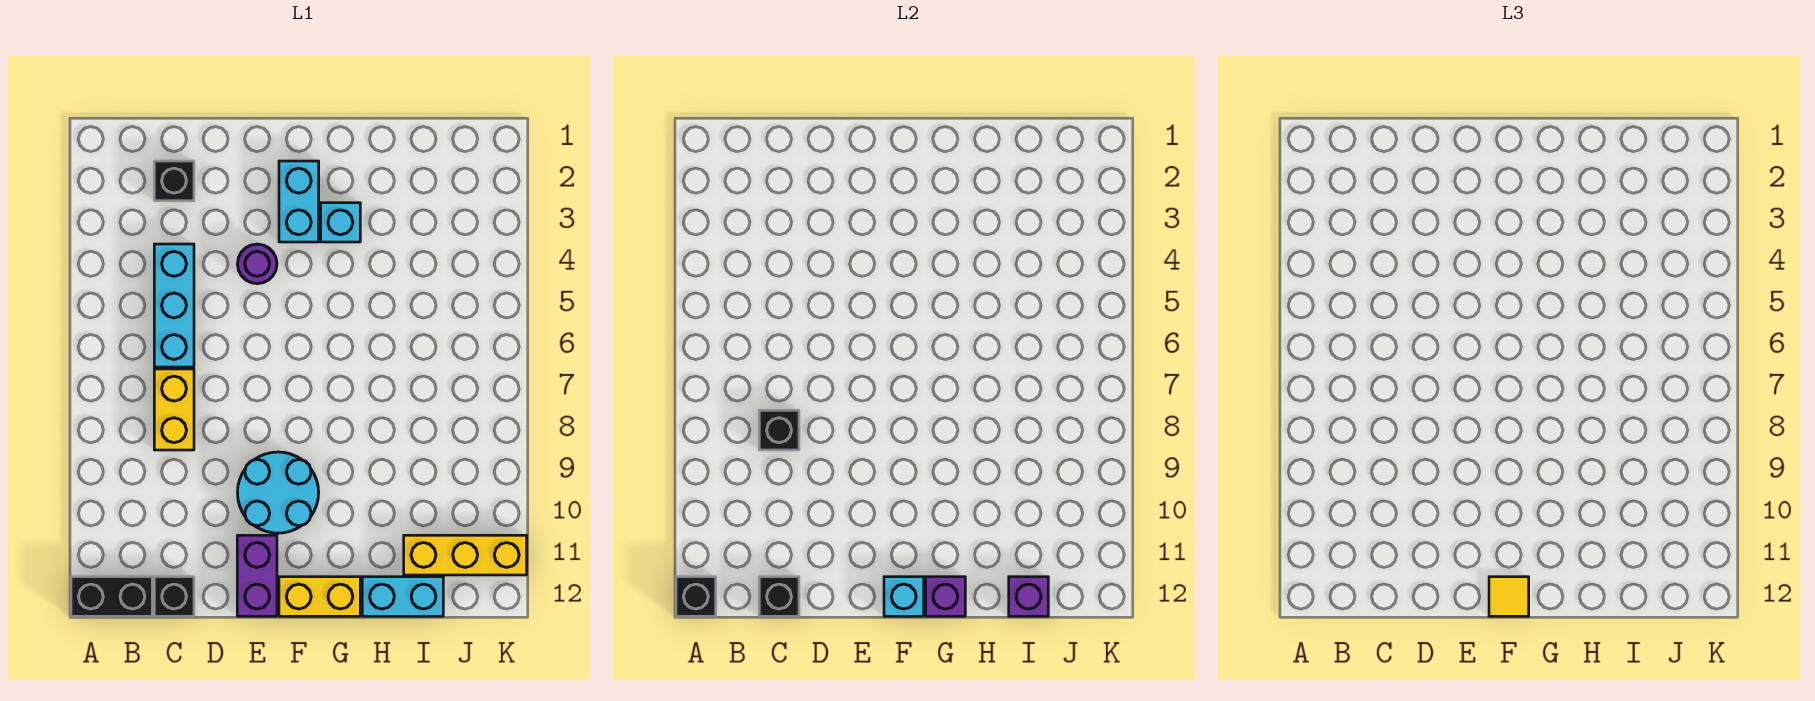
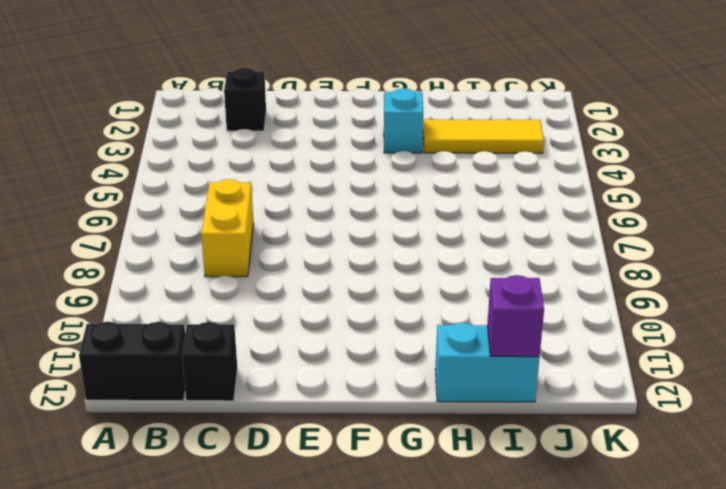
yellow 1x3 tile [423,119,544,153] -> none
none -> cyan 1x3 brick [154,244,194,367]
none -> purple 1x1 round brick [238,244,277,284]
none -> cyan 2x2 round brick [237,452,319,533]

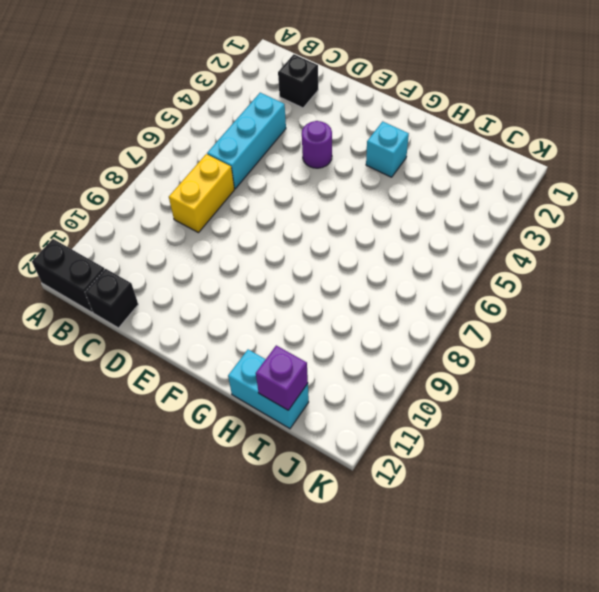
none -> cyan 2x2 round brick [237,452,319,533]
none -> purple 1x2 brick [237,535,277,616]
none -> cyan 1x2 brick [279,161,319,242]

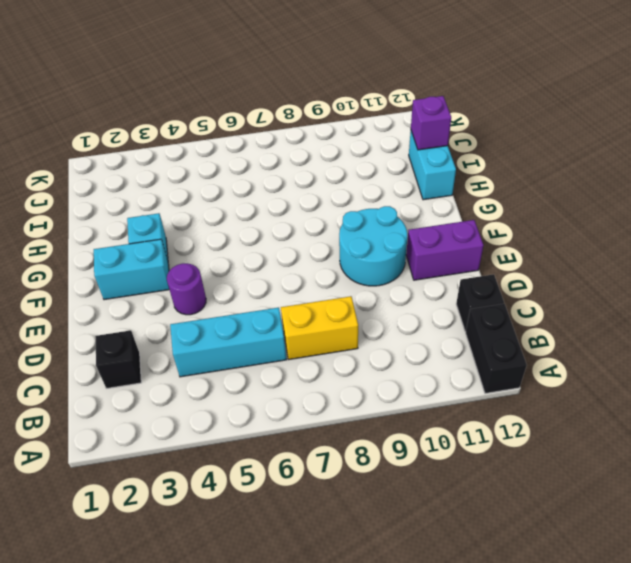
none -> yellow 1x2 brick [279,577,360,616]
none -> yellow 1x3 brick [404,535,527,575]
none -> black 1x1 brick [676,577,716,616]

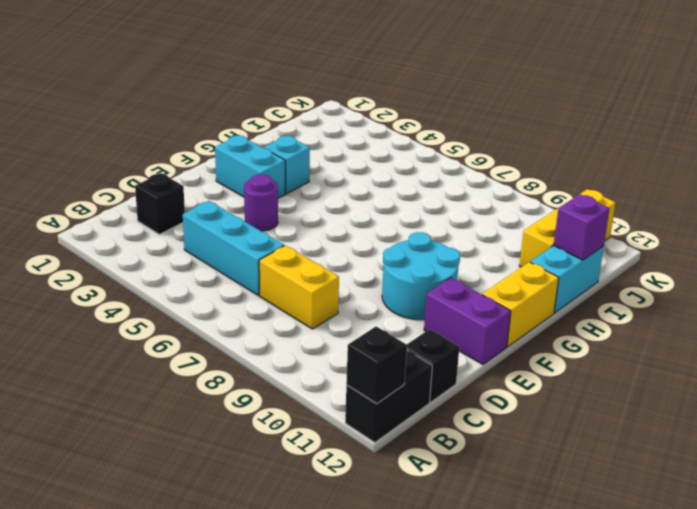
none -> black 1x1 brick [759,410,799,450]
none -> black 1x1 brick [759,577,799,616]
none -> cyan 1x1 brick [884,577,924,616]

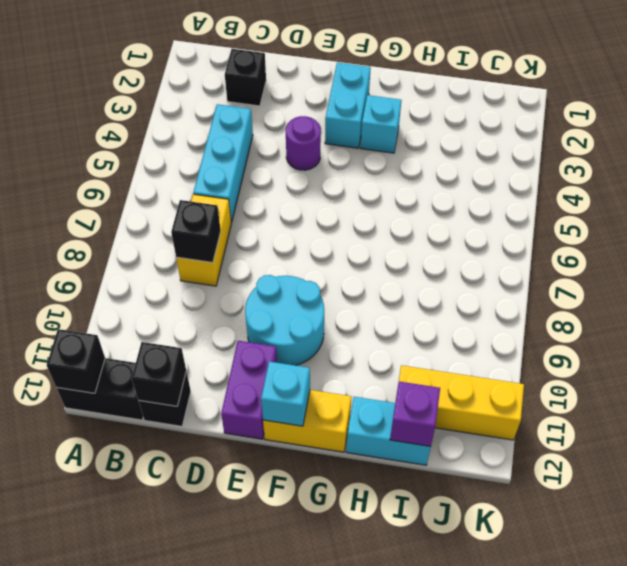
none -> purple 1x1 brick [926,577,965,616]
none -> yellow 1x1 tile [1489,577,1529,616]

